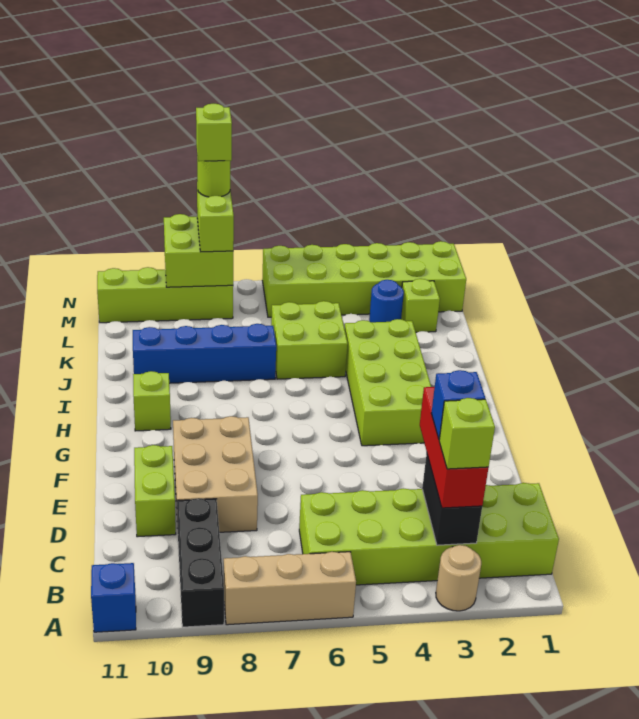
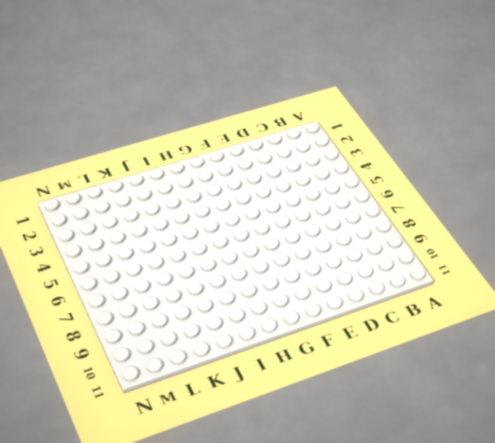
none -> tan 1x1 round brick [436,545,481,611]
none -> tan 1x3 brick [224,552,356,625]
none -> black 1x3 brick [177,498,224,627]

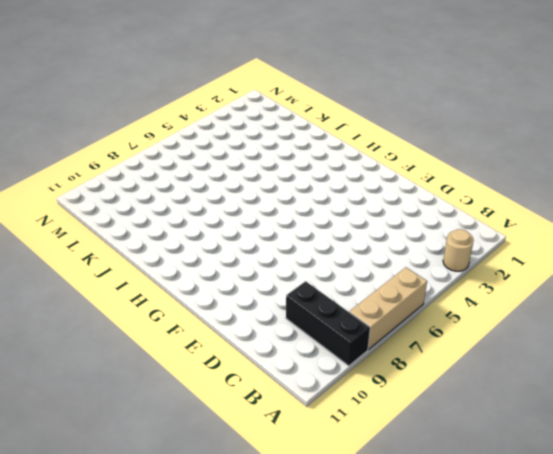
none -> blue 1x1 brick [91,563,136,632]
none -> lime 2x6 brick [299,483,559,585]
none -> tan 2x3 brick [173,416,258,532]

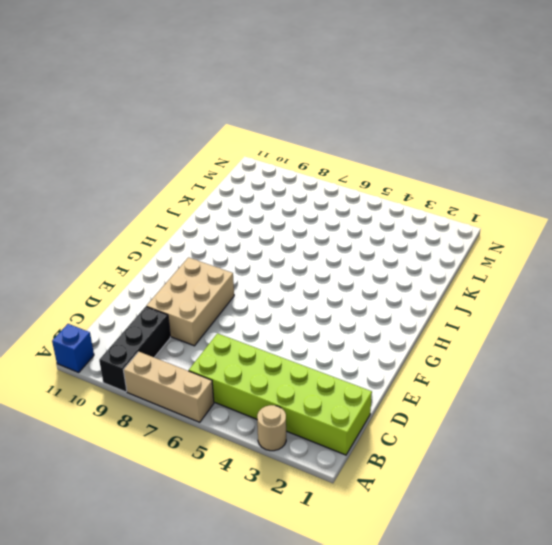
none -> lime 1x2 brick [134,445,176,537]
none -> lime 2x4 brick [344,319,431,446]
none -> lime 1x1 brick [133,371,171,431]

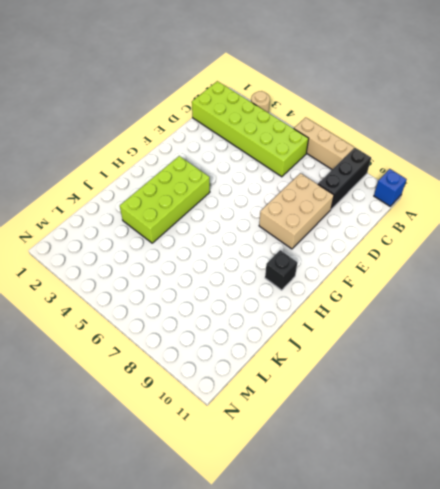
black 1x1 brick [265,250,297,290] -> lime 1x1 brick [133,371,171,431]
none -> lime 1x2 brick [134,445,176,537]
none -> lime 2x2 brick [271,301,348,379]
none -> blue 1x4 brick [133,324,276,383]

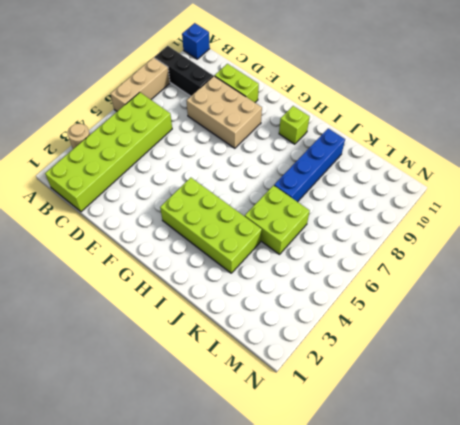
none -> lime 1x1 brick [401,279,440,332]
none -> blue 1x1 round brick [369,280,404,322]
none -> lime 2x6 brick [262,241,466,317]

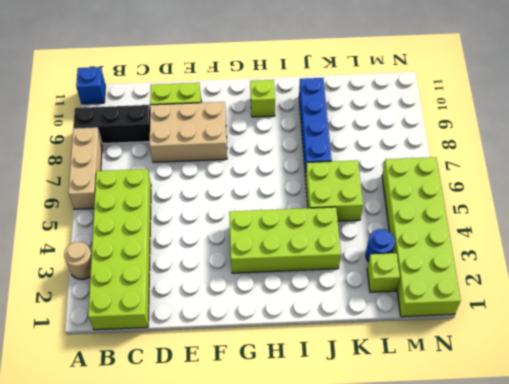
none -> lime 1x4 brick [97,267,233,323]
none -> black 1x2 brick [422,454,482,545]
none -> lime 2x2 brick [164,214,233,287]

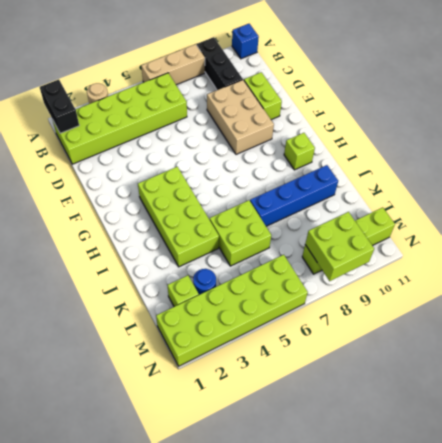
black 1x2 brick [40,79,79,133] -> black 1x2 brick moved to [422,454,482,545]
none -> red 1x3 brick [420,387,489,508]
none -> lime 1x2 brick [197,182,234,252]
none -> lime 1x1 brick [439,398,495,469]

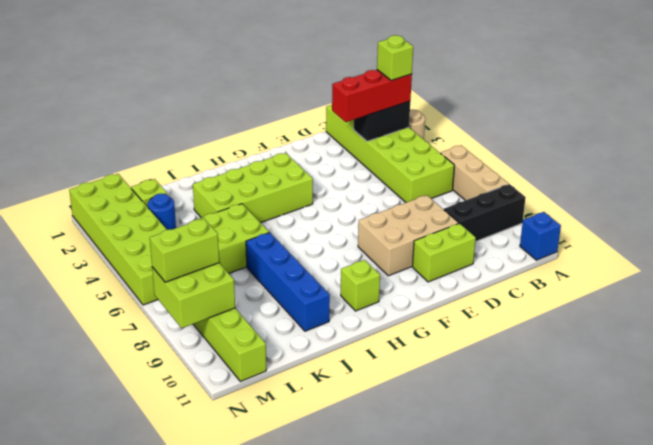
none -> blue 1x1 brick [431,370,485,439]
none -> lime 1x1 round brick [197,157,230,197]
none -> lime 1x1 brick [196,104,232,161]

